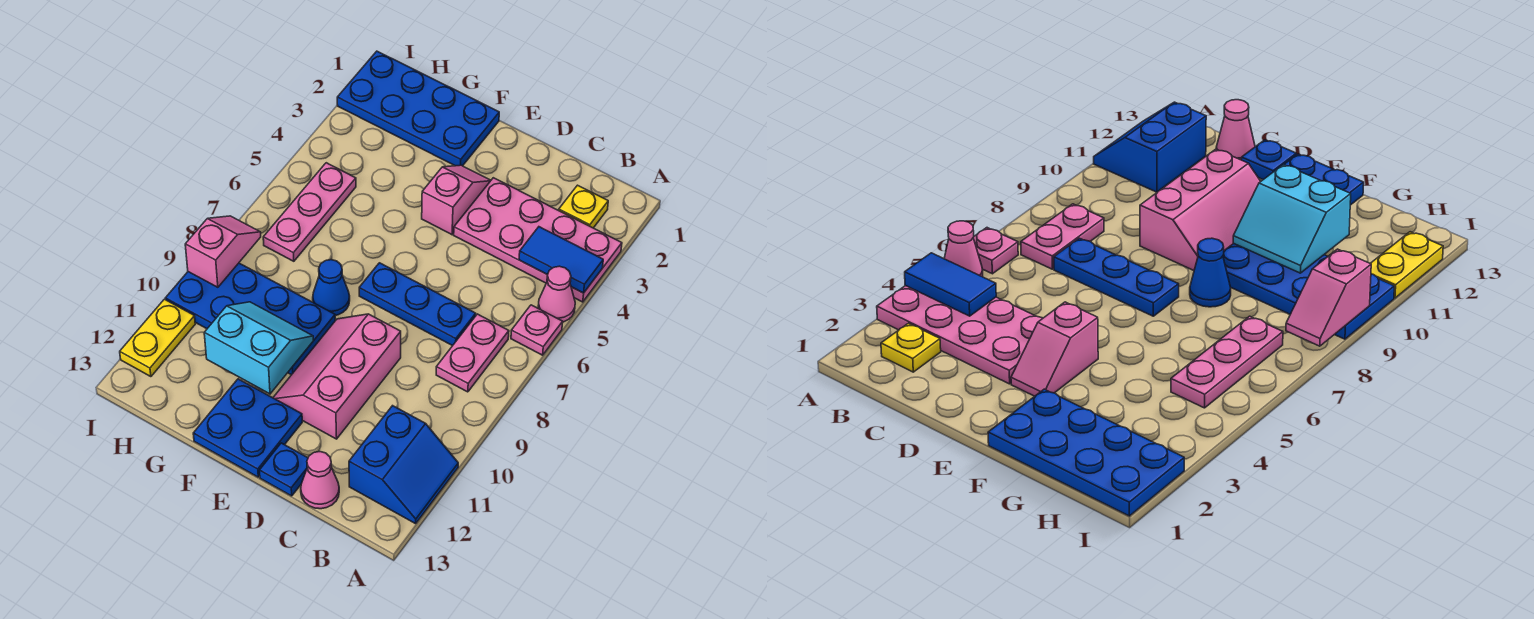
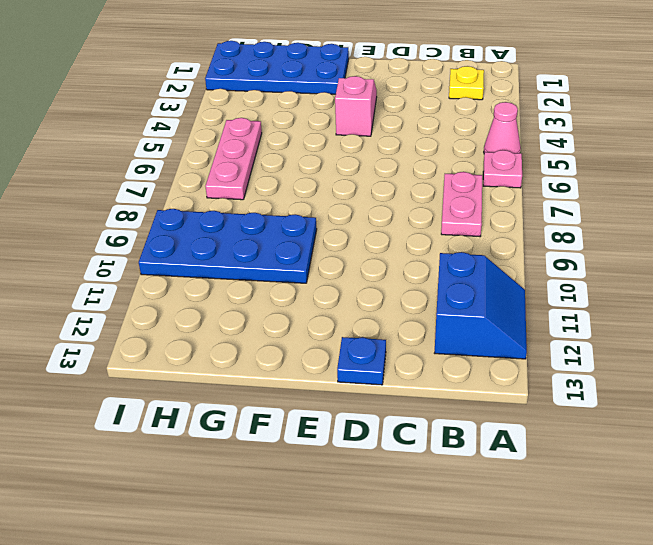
none -> pink 2x4 plate [454,178,622,302]
none -> blue 1x3 plate [359,263,476,346]
none -> pink 1x1 cone [301,452,339,509]

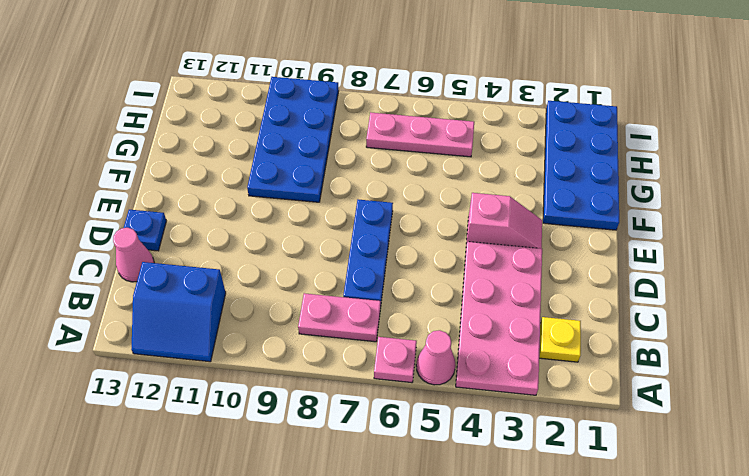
none -> pink 2x3 slope [273,314,401,439]
none -> blue 2x2 plate [193,379,302,477]
none -> blue 1x1 cone [313,260,350,315]

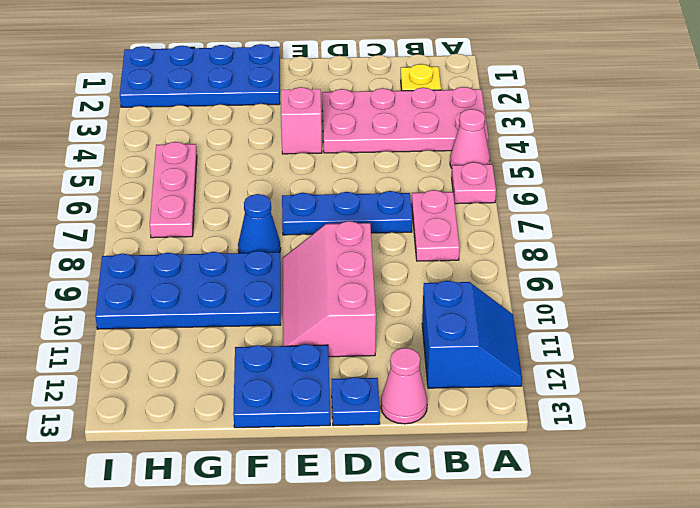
none -> yellow 1x2 plate [120,299,195,377]
none -> blue 1x2 tile [519,227,603,293]
none -> cyan 2x2 slope [204,302,313,394]

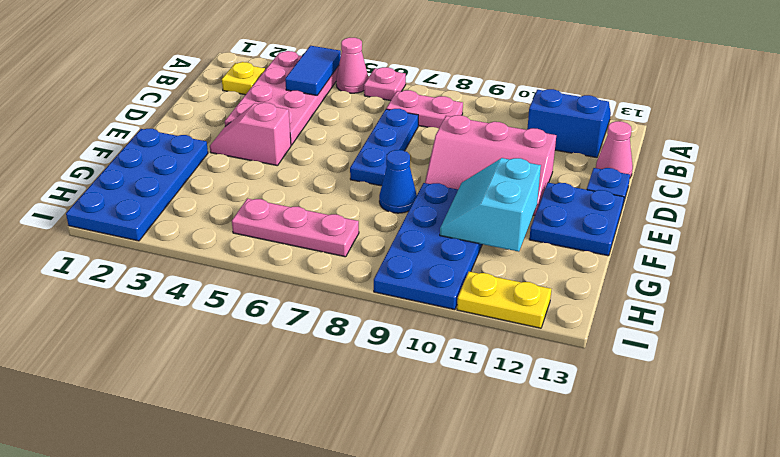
none -> pink 1x2 slope [185,216,261,287]

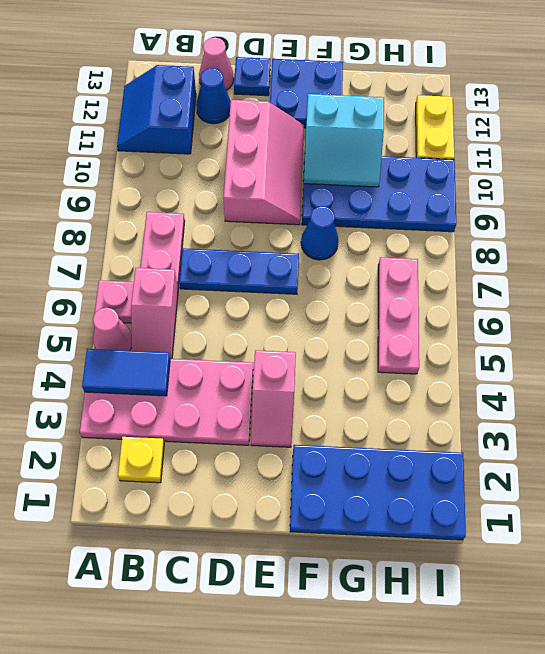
pink 1x2 slope [131,268,178,359] -> pink 1x2 slope moved to [185,216,261,287]
blue 1x1 cone [196,68,231,124] -> none

